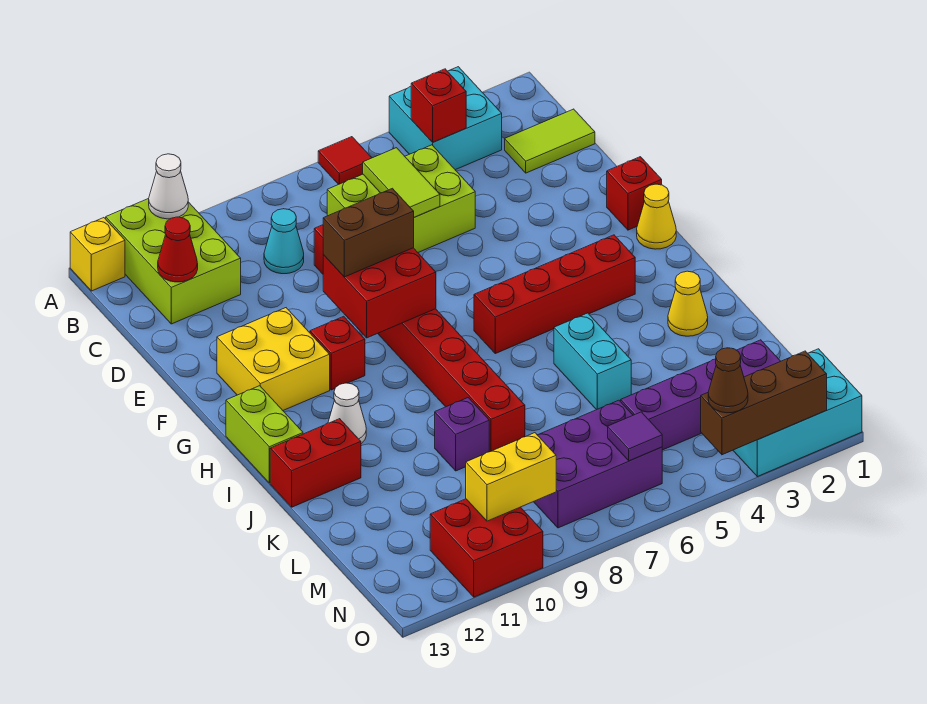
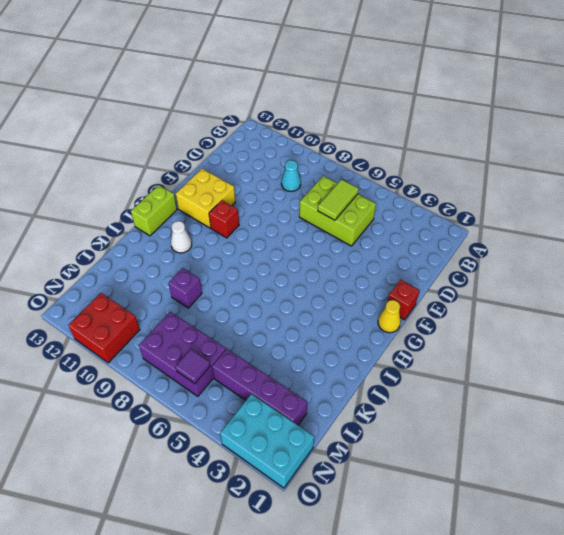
none -> cyan 2x2 brick [389,67,502,170]
none -> red 1x1 tile [318,137,372,185]
none -> lime 2x3 brick [106,198,241,324]
none -> yellow 1x1 brick [70,218,125,291]

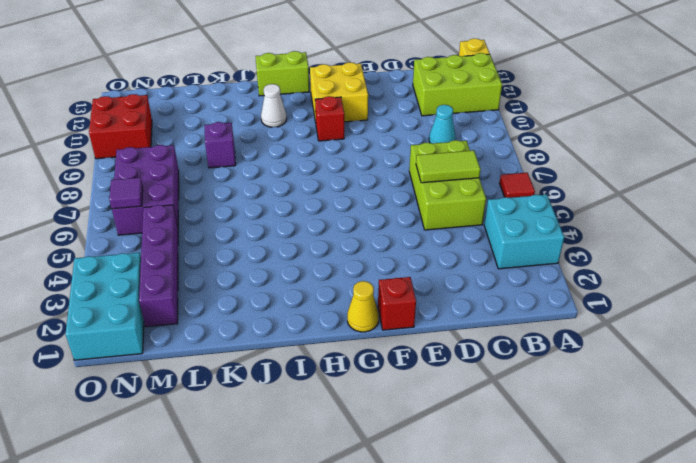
none -> lime 1x2 tile [505,109,595,173]
none -> red 1x8 brick [314,225,525,452]
none -> red 1x4 brick [474,235,635,354]
none -> yellow 1x1 cone [668,271,708,336]

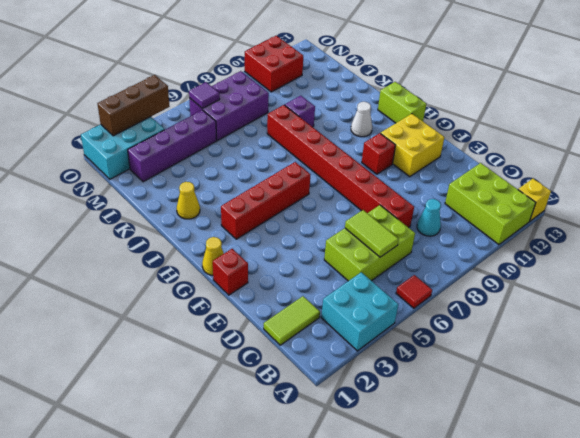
none -> cyan 1x2 brick [554,313,631,410]
none -> red 1x2 brick [270,419,361,507]
none -> white 1x1 cone [149,154,188,219]
none -> red 1x1 brick [411,69,466,142]

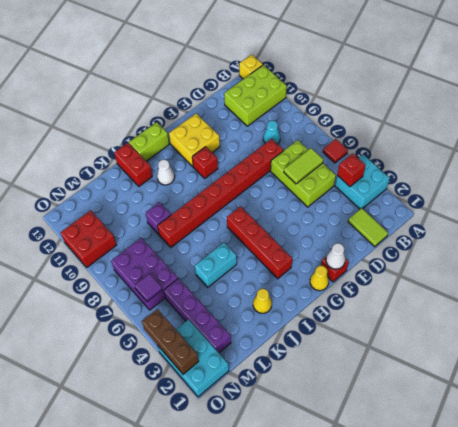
white 1x1 cone [326,243,345,269] -> white 1x1 cone moved to [149,154,188,219]
none -> red 1x1 cone [158,217,198,282]
none -> red 2x2 brick [323,248,436,338]
none -> yellow 1x2 brick [466,433,556,521]
none -> brown 1x2 brick [323,188,414,277]

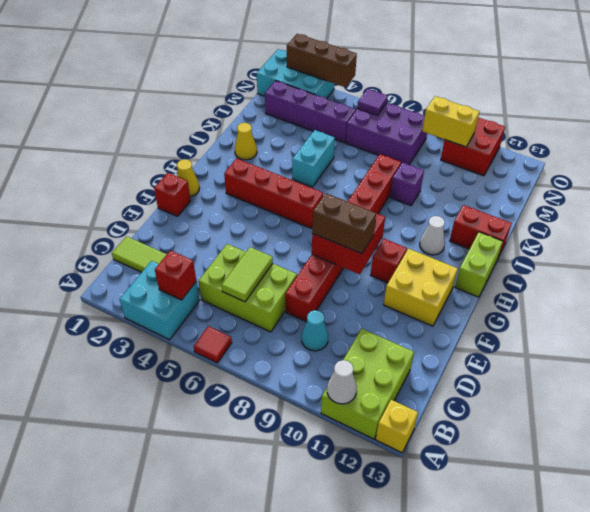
none -> red 1x1 cone [158,217,198,282]
none -> brown 1x1 cone [708,348,748,413]

